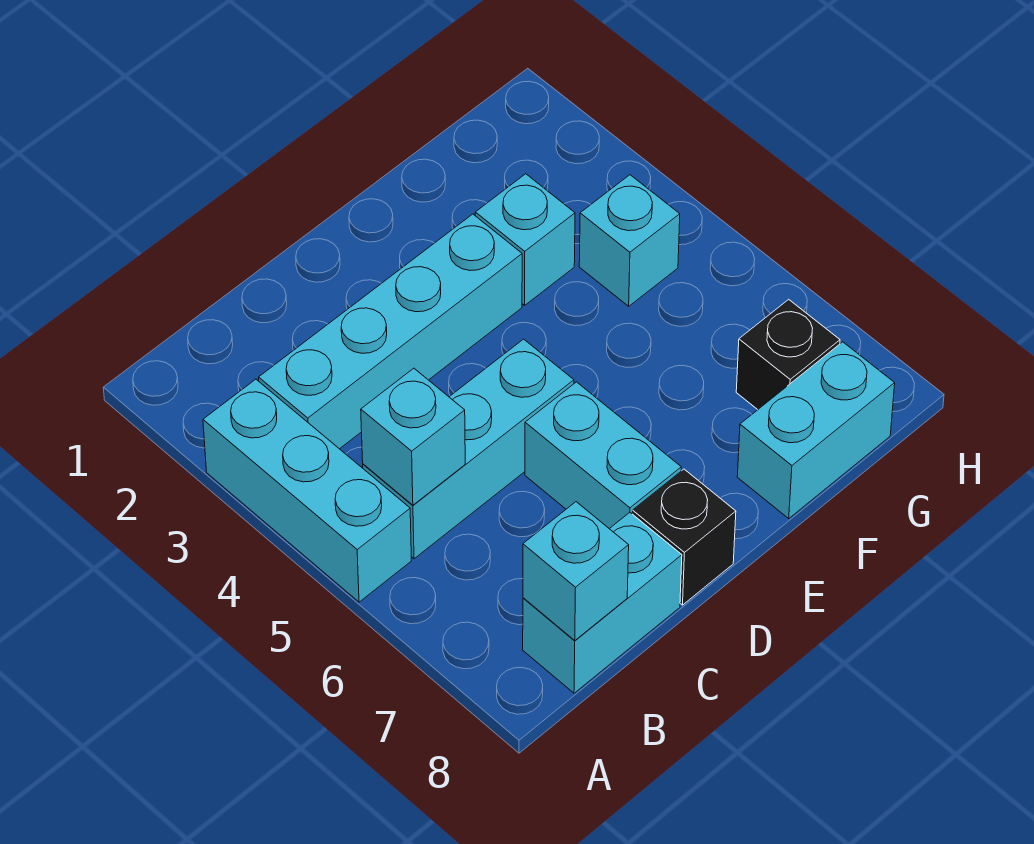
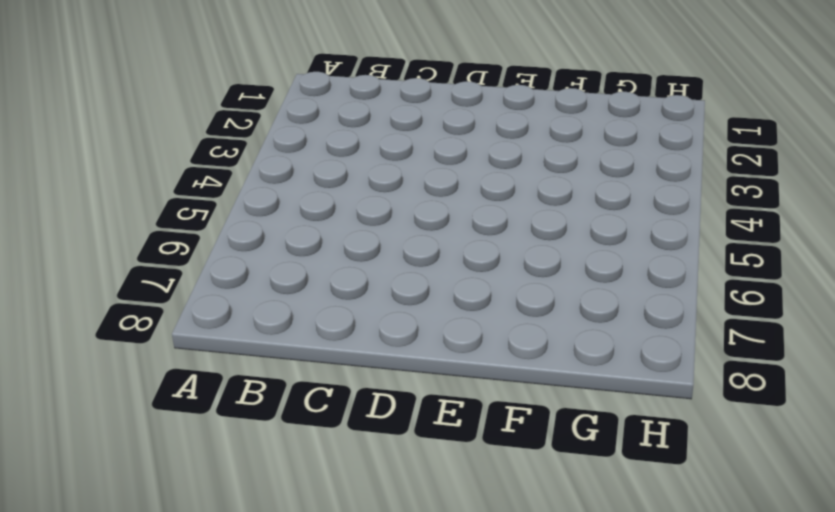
none -> cyan 1x3 brick [203,379,411,602]
none -> cyan 1x4 brick [259,214,522,449]
none -> cyan 1x3 brick [363,339,574,559]

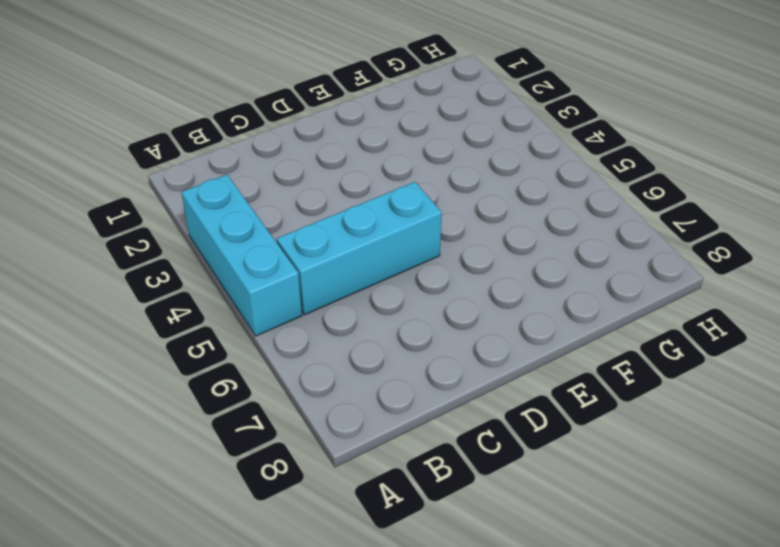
none -> cyan 1x4 brick [259,214,522,449]
none -> cyan 1x2 brick [523,513,682,693]
none -> cyan 1x2 brick [525,382,681,529]

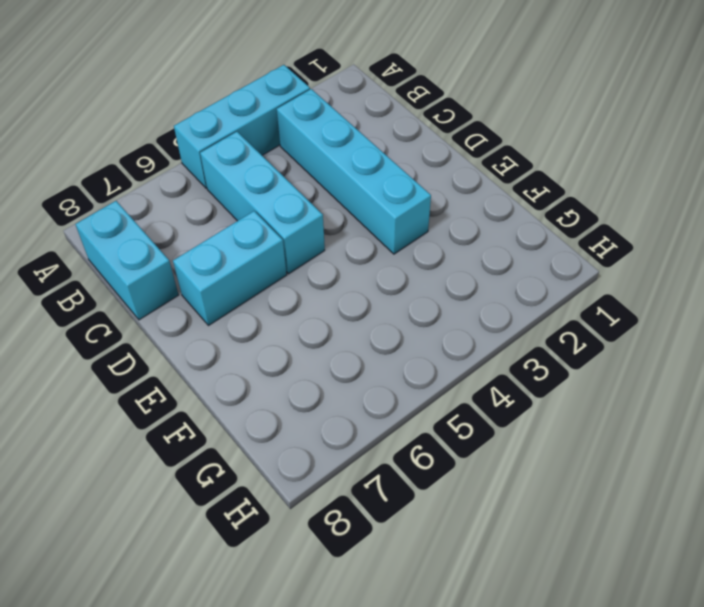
none -> black 1x1 brick [632,469,736,605]
none -> cyan 1x1 brick [475,174,575,305]
none -> cyan 1x2 brick [737,342,895,518]

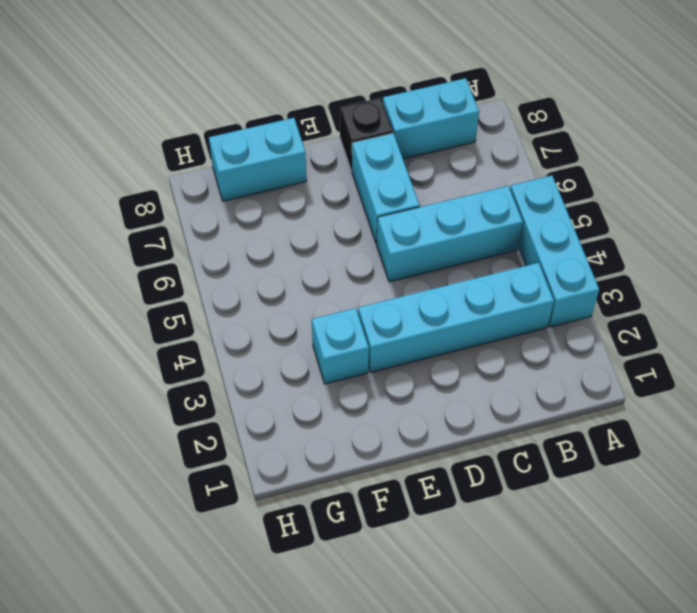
none -> cyan 1x1 brick [579,175,680,306]
none -> black 1x1 brick [736,299,840,410]
none -> cyan 1x1 brick [361,368,465,505]

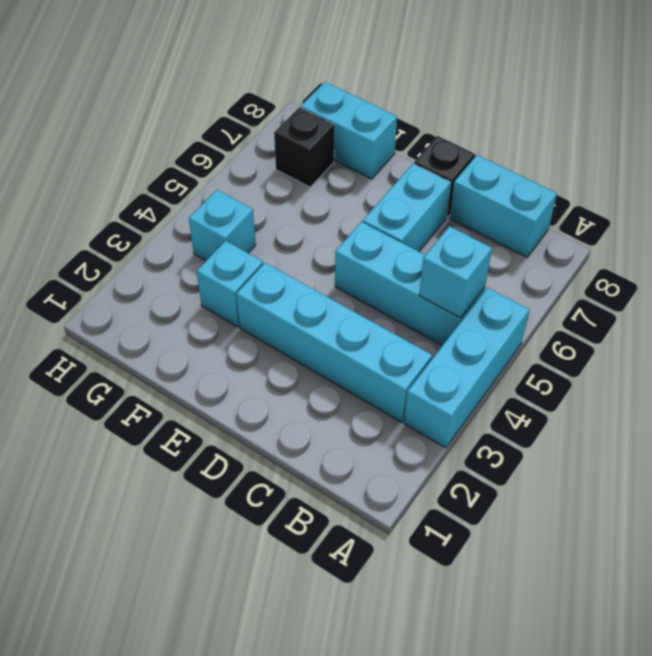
none -> cyan 1x1 brick [523,502,629,641]

